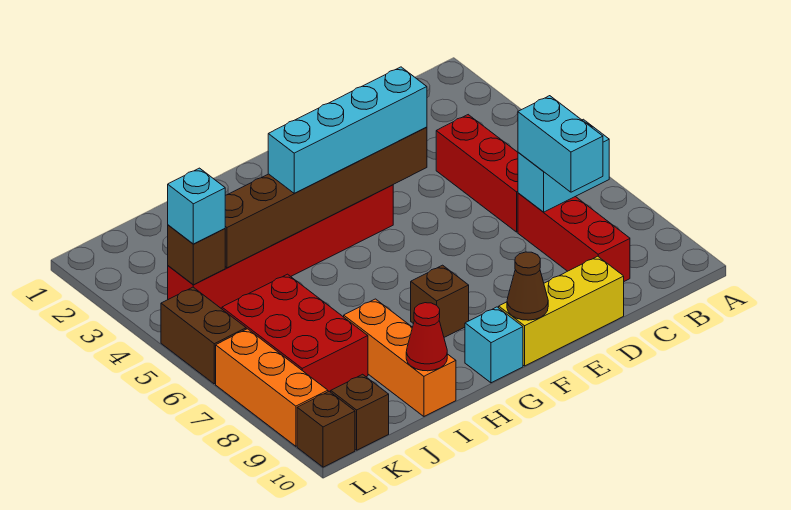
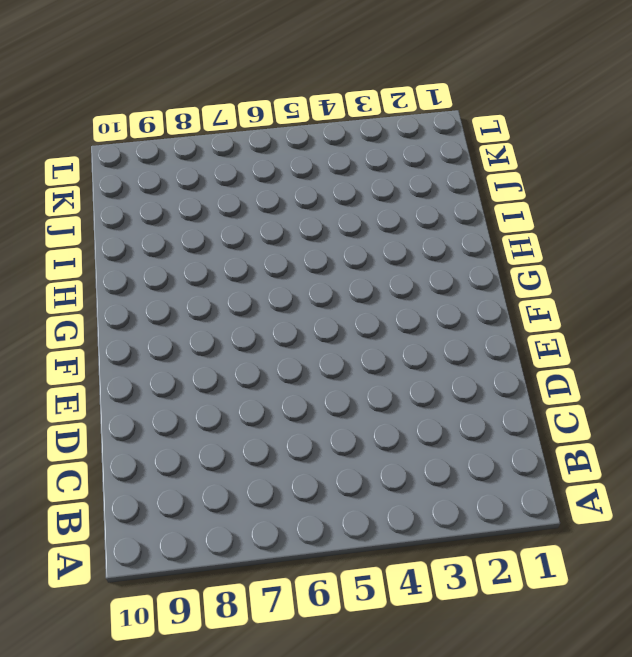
none -> red 1x3 brick [436,115,518,232]
none -> red 1x3 brick [518,193,630,281]
none -> yellow 1x3 brick [499,256,624,366]

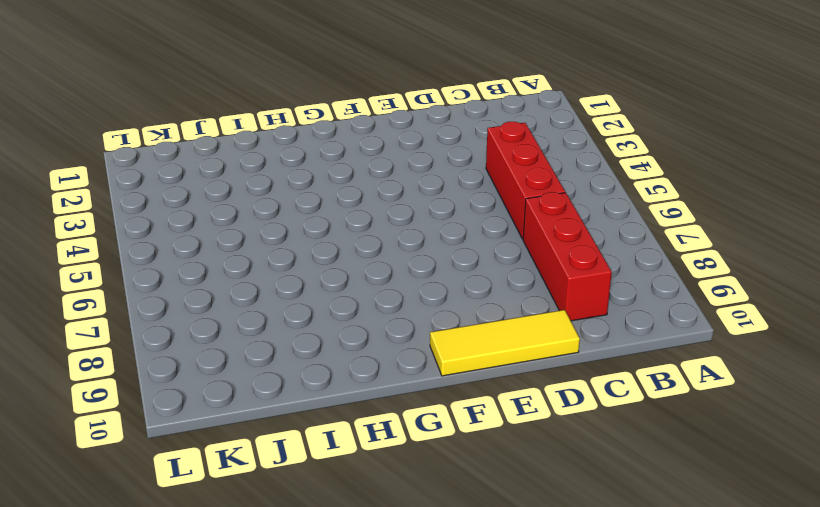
yellow 1x3 tile [430,310,580,376] -> yellow 1x3 brick [499,256,624,366]
none -> red 1x6 brick [168,185,393,309]
none -> brown 1x1 brick [411,265,469,337]
none -> cyan 1x1 brick [465,307,523,383]

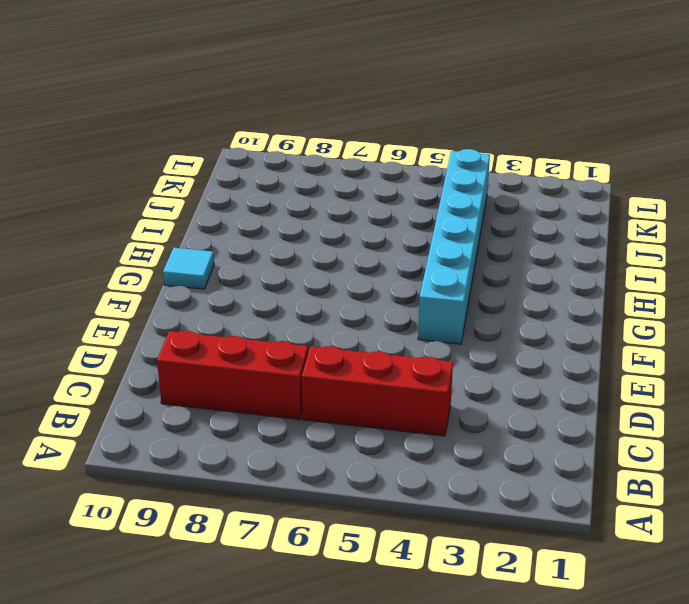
cyan 1x6 brick [418,149,490,344] -> red 1x6 brick [168,185,393,309]
cyan 1x1 tile [163,248,214,289] -> cyan 1x1 brick [465,307,523,383]
none -> yellow 1x3 brick [499,256,624,366]
none -> brown 1x1 brick [411,265,469,337]
none -> orange 1x3 brick [344,299,456,416]

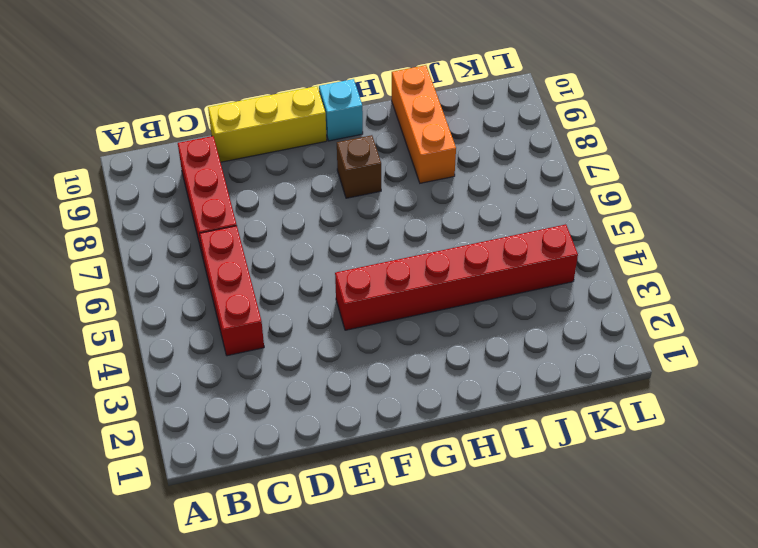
none -> red 2x3 brick [222,274,368,392]
none -> brown 1x1 brick [331,374,389,450]
none -> brown 1x2 brick [161,287,246,384]

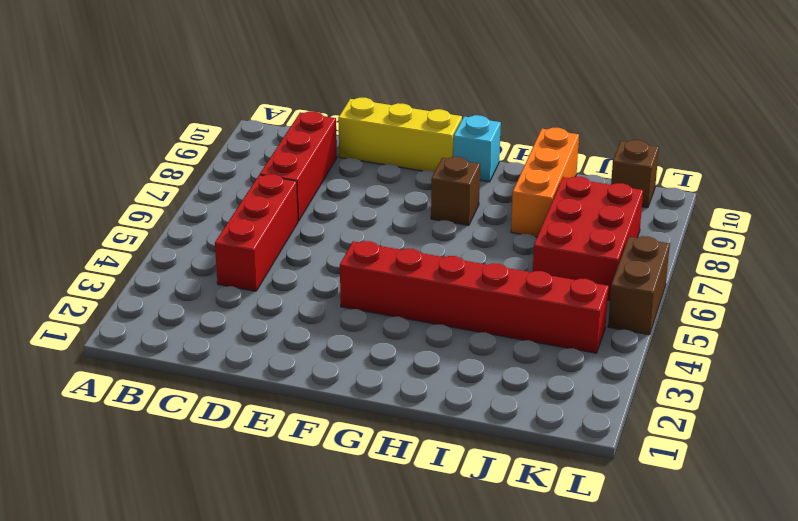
none -> orange 1x3 brick [216,329,328,446]
none -> brown 1x1 brick [297,391,355,467]
none -> cyan 1x2 brick [518,119,609,212]

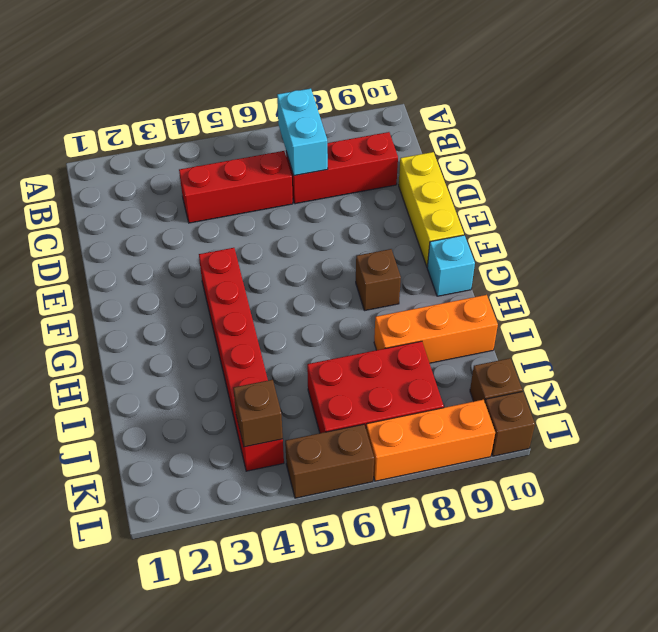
none -> brown 1x6 brick [225,127,427,268]
none -> brown 1x1 cone [507,252,548,320]
none -> red 1x1 cone [406,303,447,371]

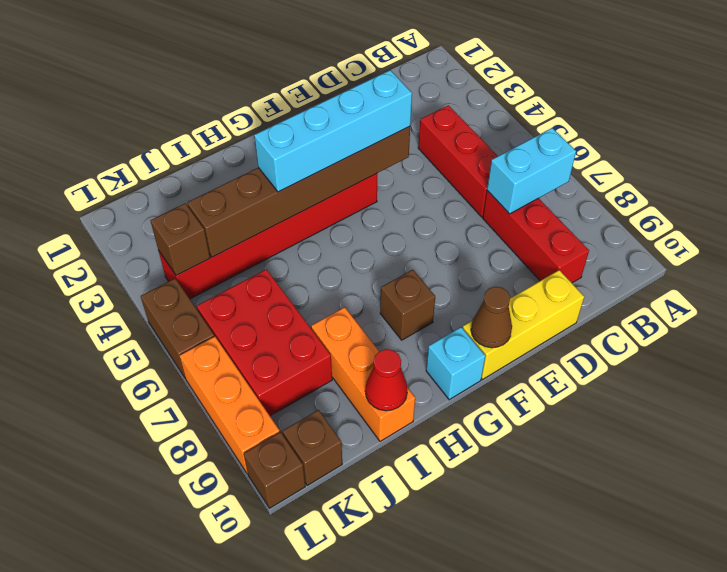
none -> cyan 1x2 brick [518,96,603,192]
none -> cyan 1x1 brick [168,168,225,244]

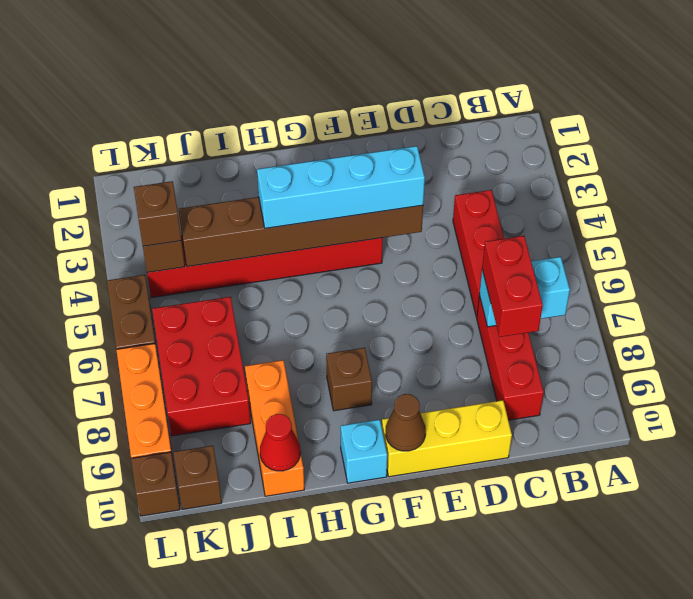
red 1x2 brick [482,236,543,337] -> cyan 1x2 brick [518,96,603,192]
brown 1x1 brick [134,181,181,246] -> cyan 1x1 brick [168,168,225,244]

